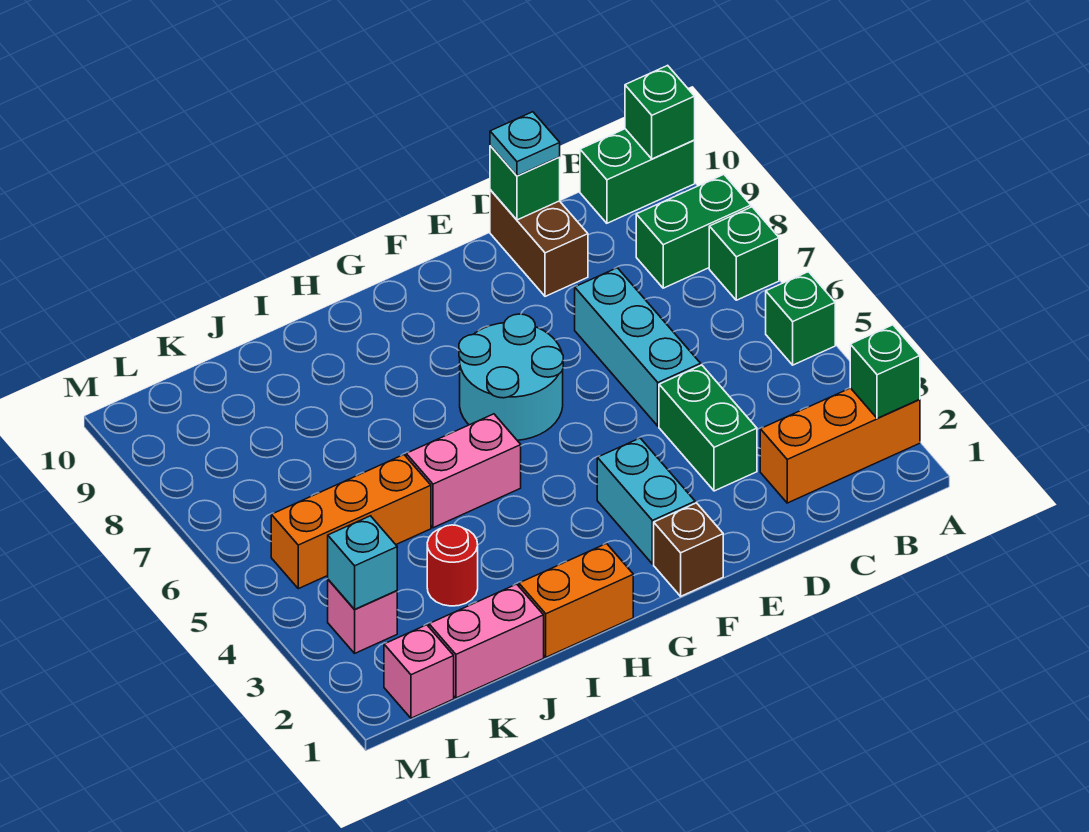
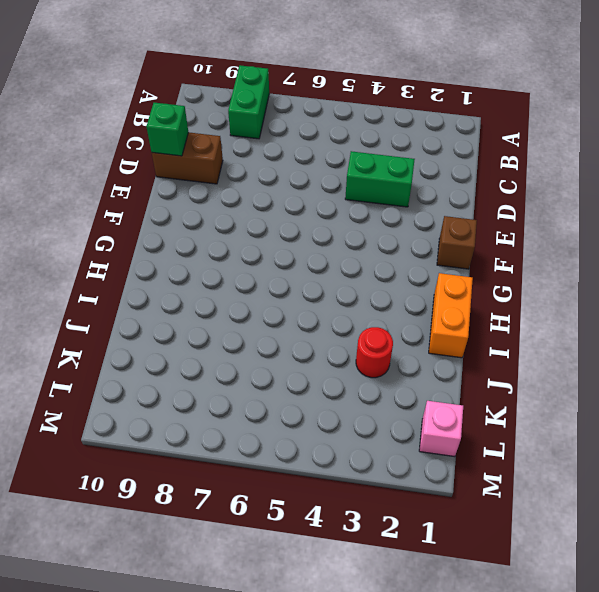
none -> orange 1x3 brick [760,388,920,503]
none -> green 1x1 brick [766,272,835,365]
none -> green 1x1 brick [709,207,779,300]

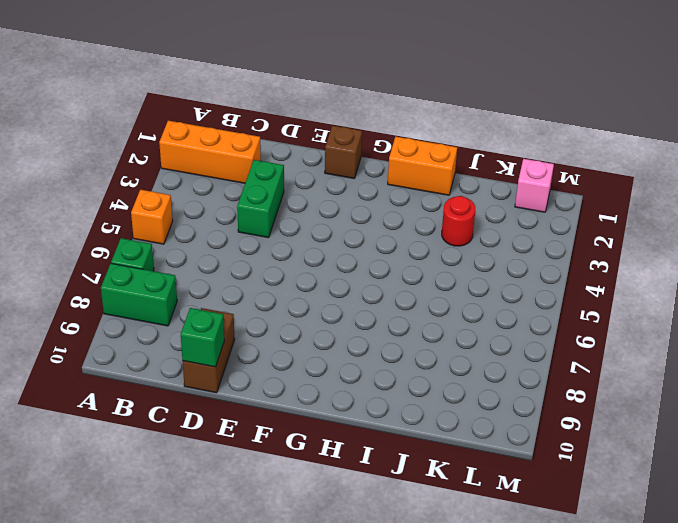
orange 1x1 brick [131,190,173,244] -> green 1x1 brick [766,272,835,365]
none -> green 1x2 brick [580,129,695,223]
none -> cyan 1x3 brick [575,268,701,426]
none -> cyan 1x2 brick [597,438,695,564]

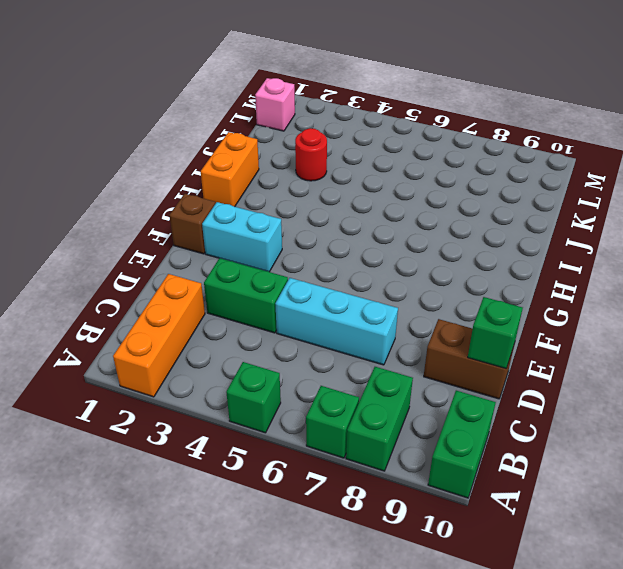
none -> cyan 2x2 round brick [459,314,563,440]
none -> pink 1x2 brick [406,414,521,528]
none -> pink 1x2 brick [429,584,544,698]

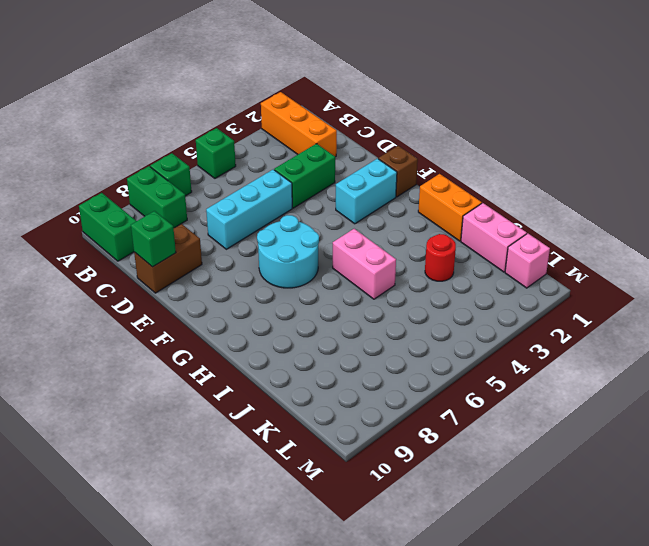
none -> orange 1x3 brick [271,455,431,589]
none -> pink 1x1 brick [328,580,397,653]
none -> green 1x1 brick [850,325,920,419]

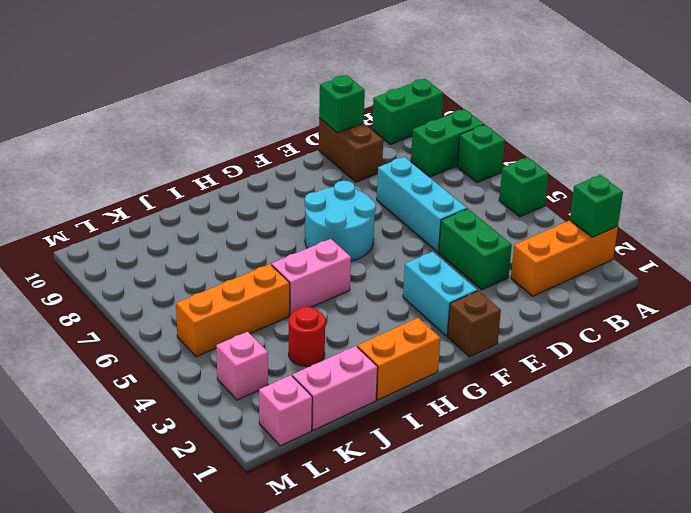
none -> green 1x1 brick [625,65,695,159]
none -> cyan 1x1 brick [328,516,397,609]
none -> cyan 1x1 plate [490,112,560,176]

